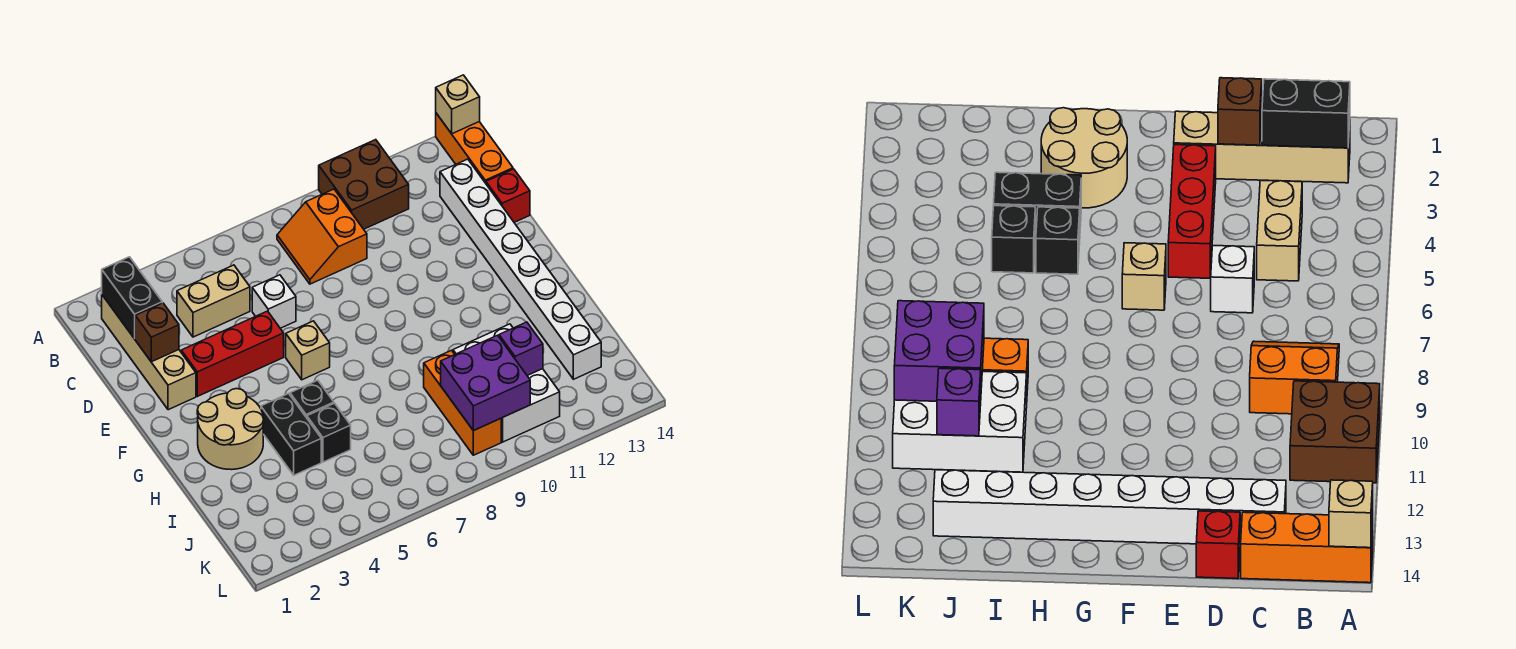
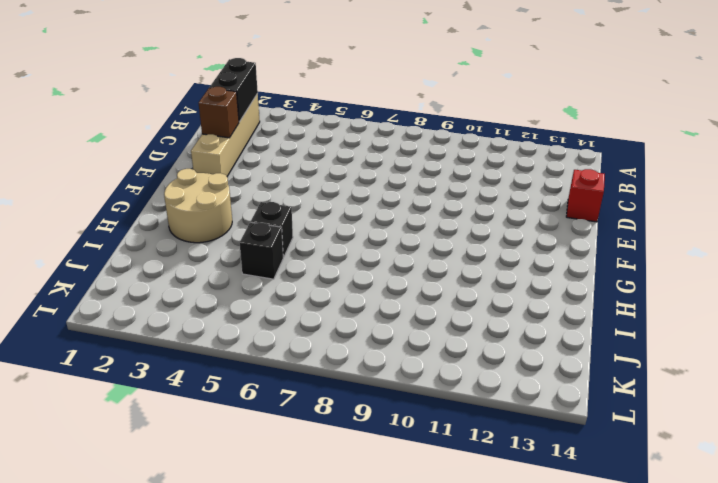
none -> brown 2x2 brick [319,140,409,229]
none -> orange 1x3 brick [436,113,513,183]
none -> orange 2x2 slope [277,189,367,284]

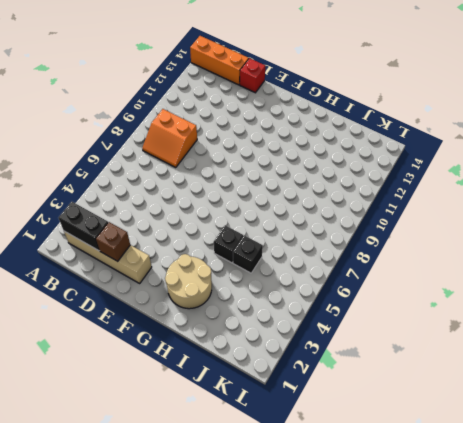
none -> brown 2x2 brick [319,140,409,229]
none -> tan 1x2 brick [177,265,250,337]
none -> white 1x8 brick [440,159,601,379]

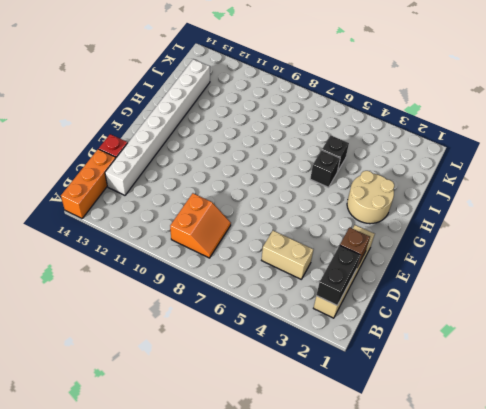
none -> brown 2x2 brick [319,140,409,229]
none -> white 1x1 brick [252,275,296,328]
none -> red 1x3 brick [181,311,284,396]

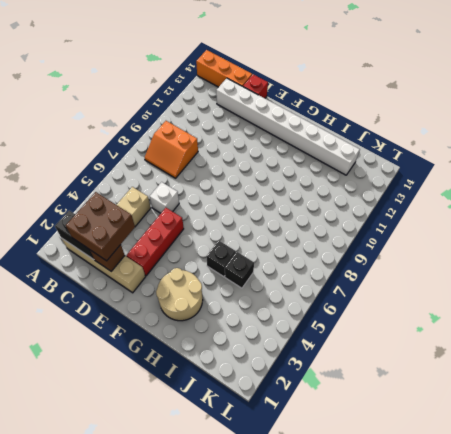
brown 2x2 brick [66,192,135,261] -> brown 2x2 brick moved to [319,140,409,229]
none -> tan 1x1 brick [286,321,330,380]
none -> black 1x2 brick [261,394,321,475]
none -> orange 1x3 brick [424,350,501,455]

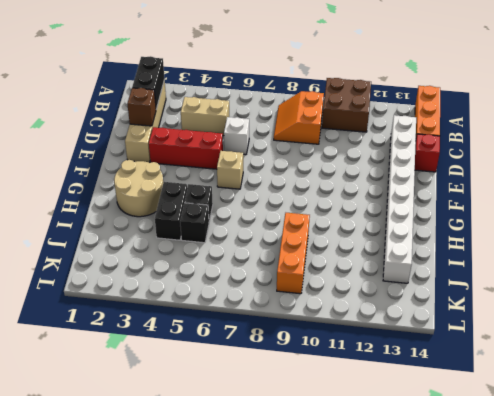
none -> white 2x3 brick [453,324,560,442]
none -> tan 1x1 brick [436,75,480,134]
none -> purple 2x2 brick [441,335,530,431]

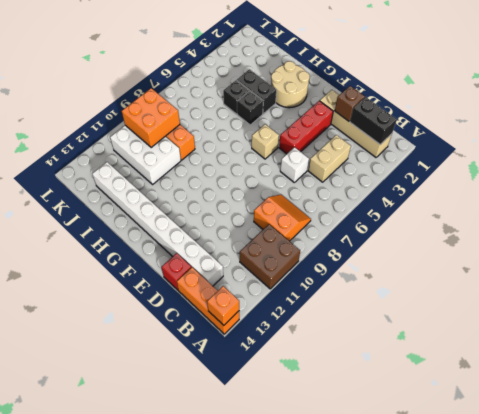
orange 1x1 brick [207,286,239,325] -> tan 1x1 brick [436,75,480,134]
orange 2x2 brick [122,88,180,148] -> purple 2x2 brick [441,335,530,431]
none -> purple 1x1 brick [499,322,543,376]

